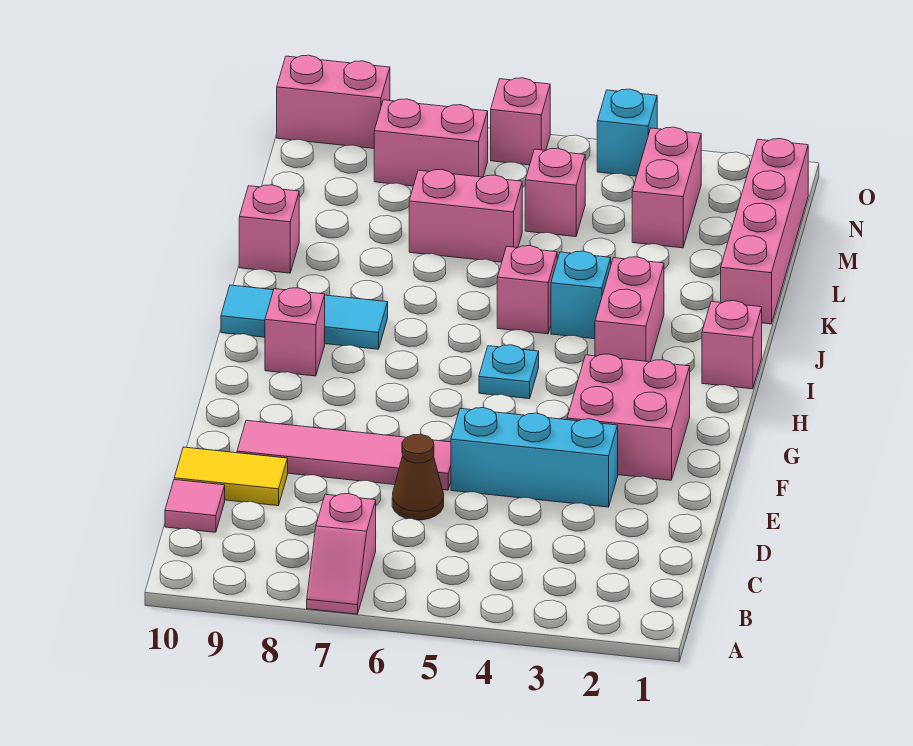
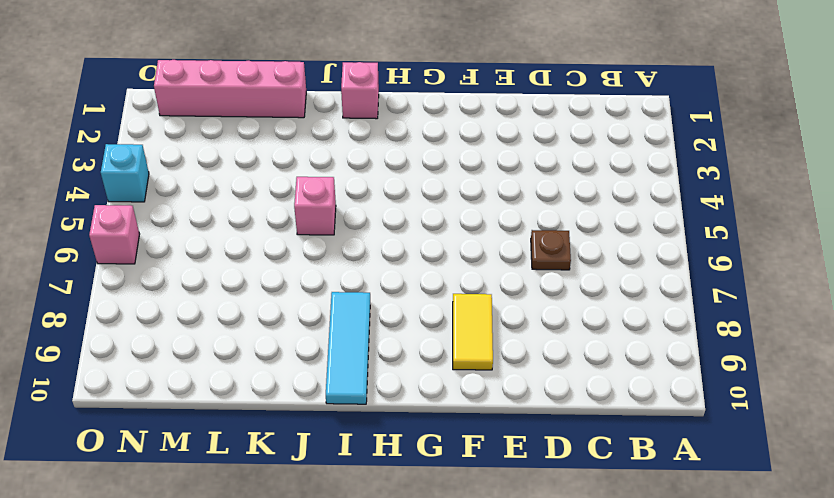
brown 1x1 plate [531,230,571,270] -> brown 1x1 cone [392,434,444,520]
yellow 1x2 tile [453,294,493,370] -> yellow 1x2 tile moved to [174,447,288,506]
none -> pink 1x2 slope [307,494,376,614]
none -> pink 1x1 tile [165,480,225,532]
none -> cyan 1x3 brick [451,408,618,507]

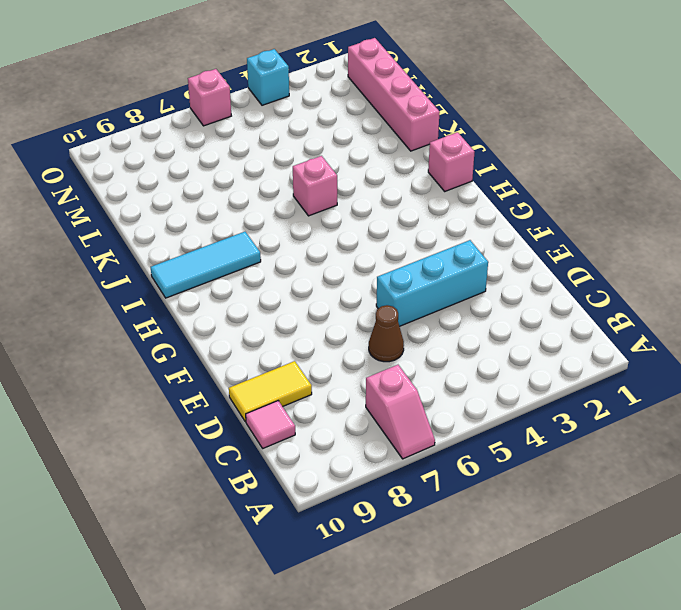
none -> pink 1x4 tile [237,420,451,490]
none -> pink 2x2 brick [567,354,690,480]
none -> cyan 1x1 plate [479,345,539,399]

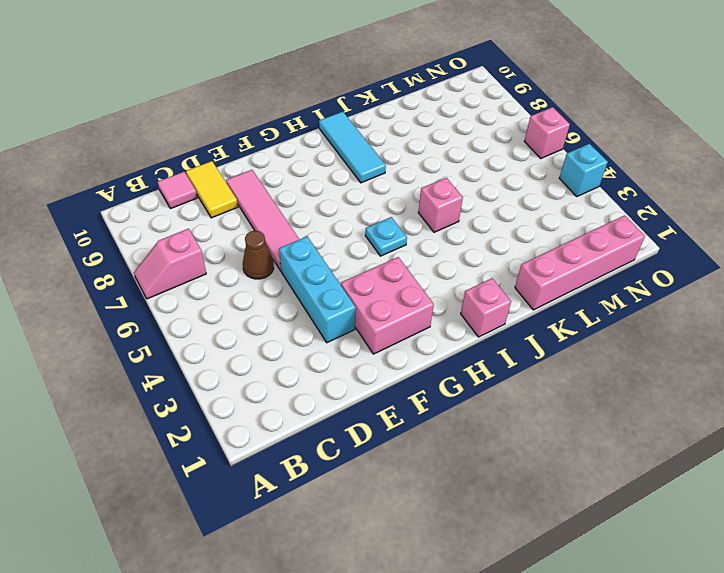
none -> pink 1x1 brick [265,288,325,376]
none -> pink 1x2 brick [595,257,664,362]
none -> cyan 1x1 brick [551,251,611,339]

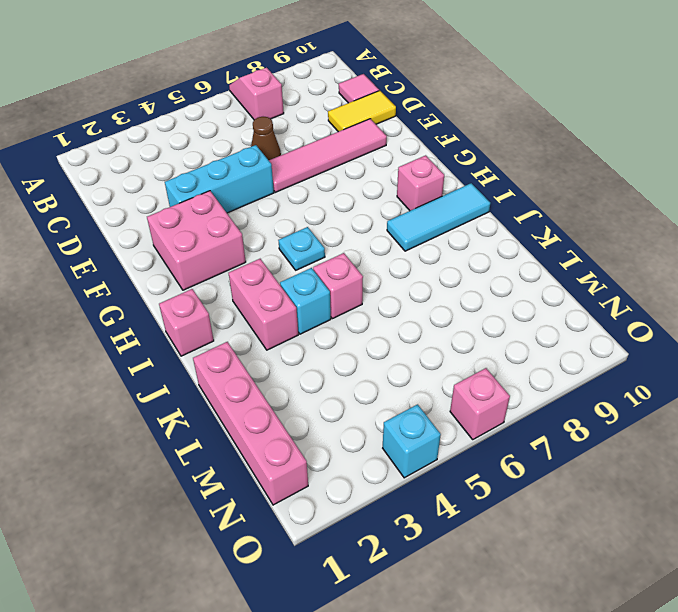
none -> pink 1x1 brick [239,185,299,273]
none -> pink 1x2 brick [409,170,522,262]
none -> pink 1x2 brick [632,127,701,248]

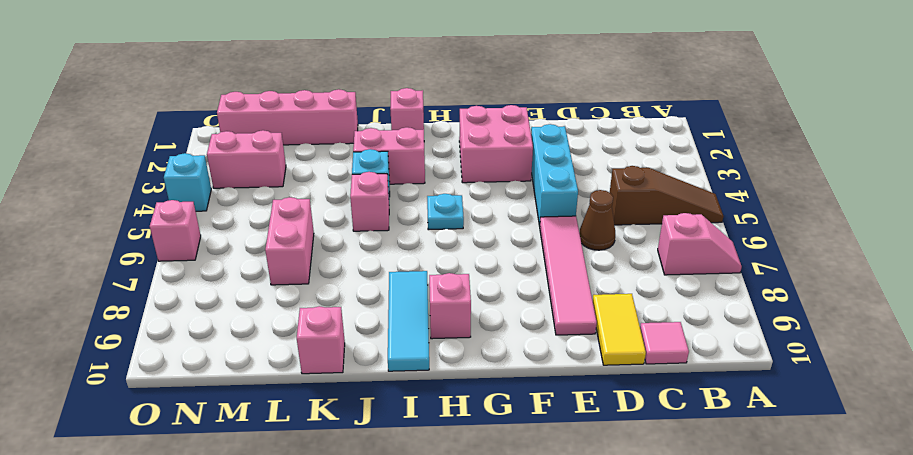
brown 1x3 slope [610,166,724,225] -> none
none -> pink 1x1 brick [525,148,585,237]
none -> pink 1x2 brick [374,99,488,186]
none -> pink 1x2 brick [277,55,390,148]

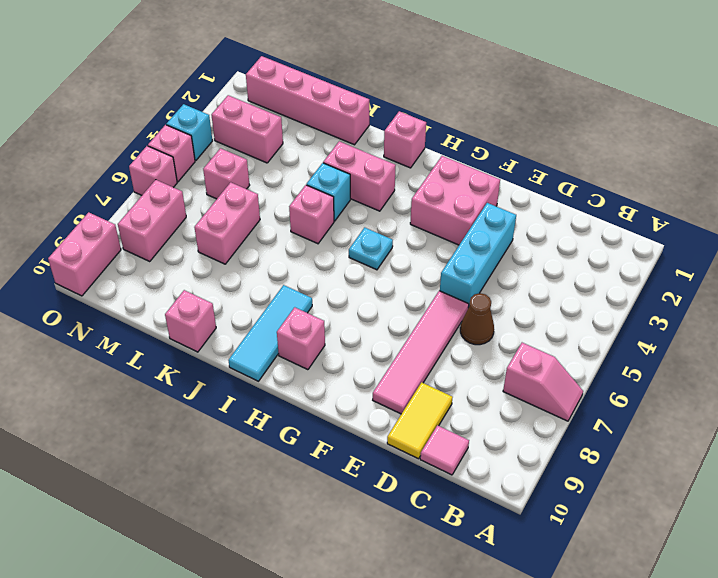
pink 1x1 brick [148,125,195,182] -> none

